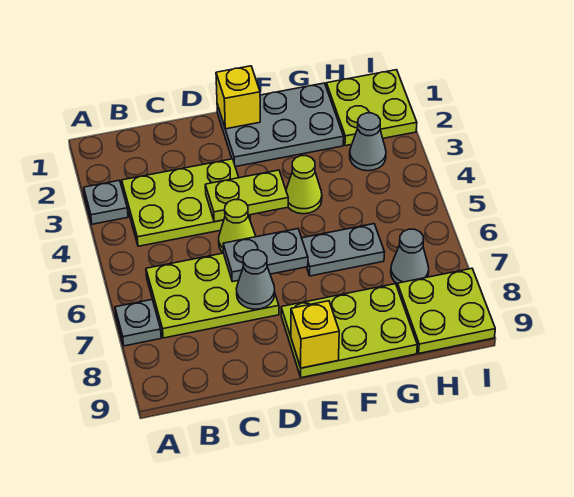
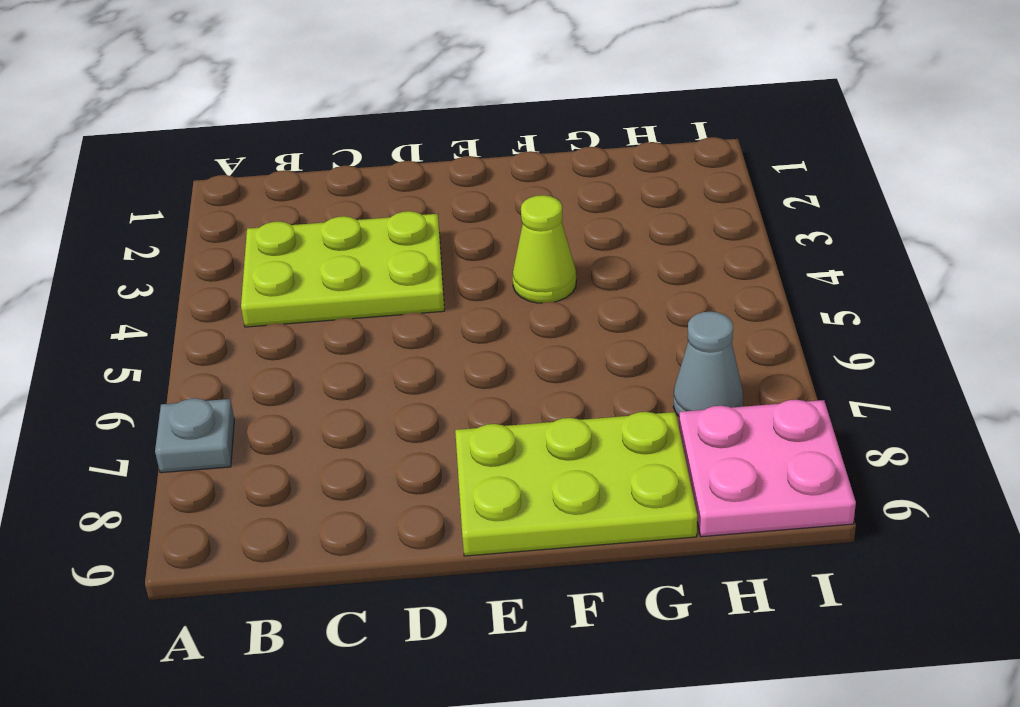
pink 2x2 plate [679,400,856,537] -> lime 2x2 plate [397,268,495,353]
none -> grey 1x1 plate [84,180,128,224]
none -> lime 2x3 plate [146,253,279,338]
none -> lime 1x1 cone [219,200,255,252]

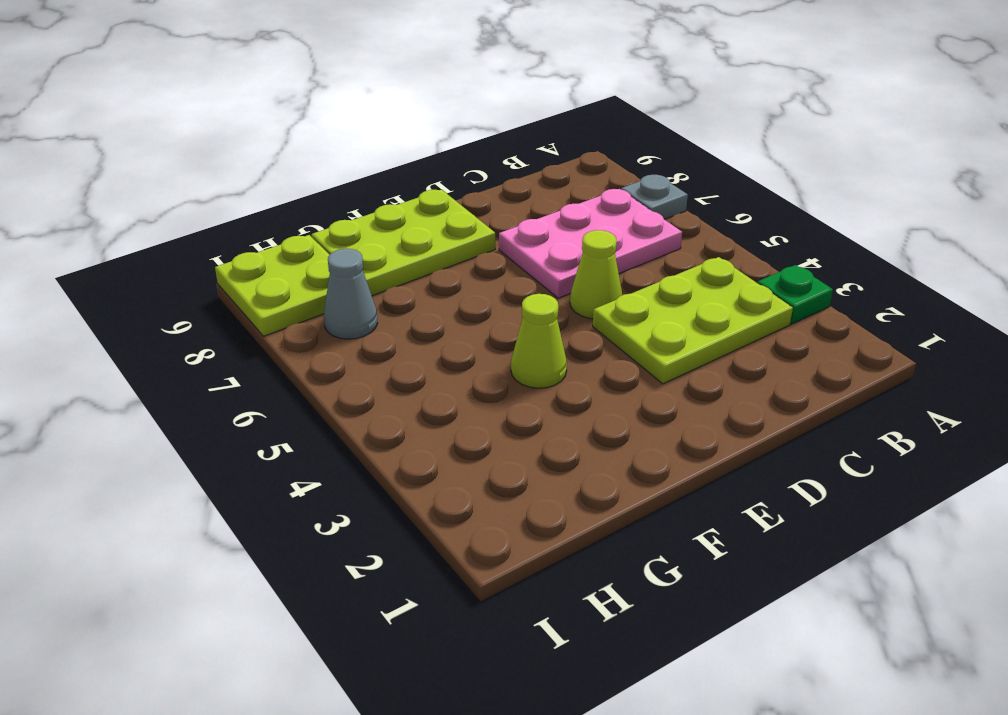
green 1x1 plate [758,265,833,324] -> grey 1x1 plate [84,180,128,224]
pink 2x3 plate [499,189,682,298] -> lime 2x3 plate [146,253,279,338]
none -> grey 2x3 plate [217,83,344,167]
none -> grey 1x2 plate [302,224,384,276]
none -> lime 2x2 plate [326,70,417,146]

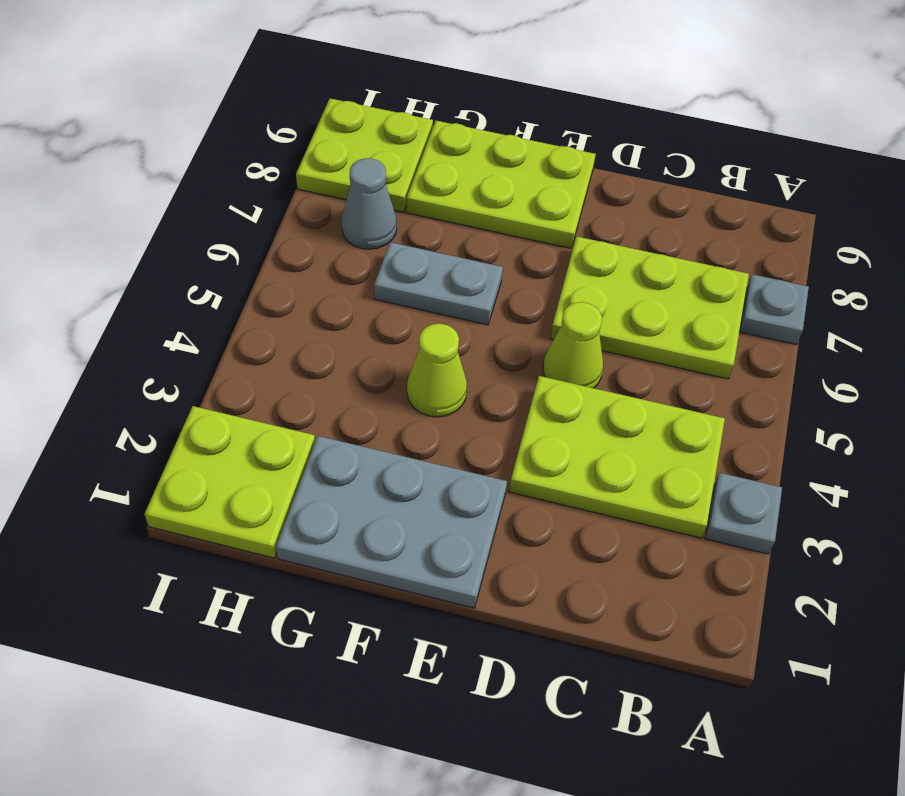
none -> grey 1x1 cone [350,113,386,171]
none -> lime 1x2 plate [205,170,288,222]
none -> grey 1x2 plate [223,229,308,282]

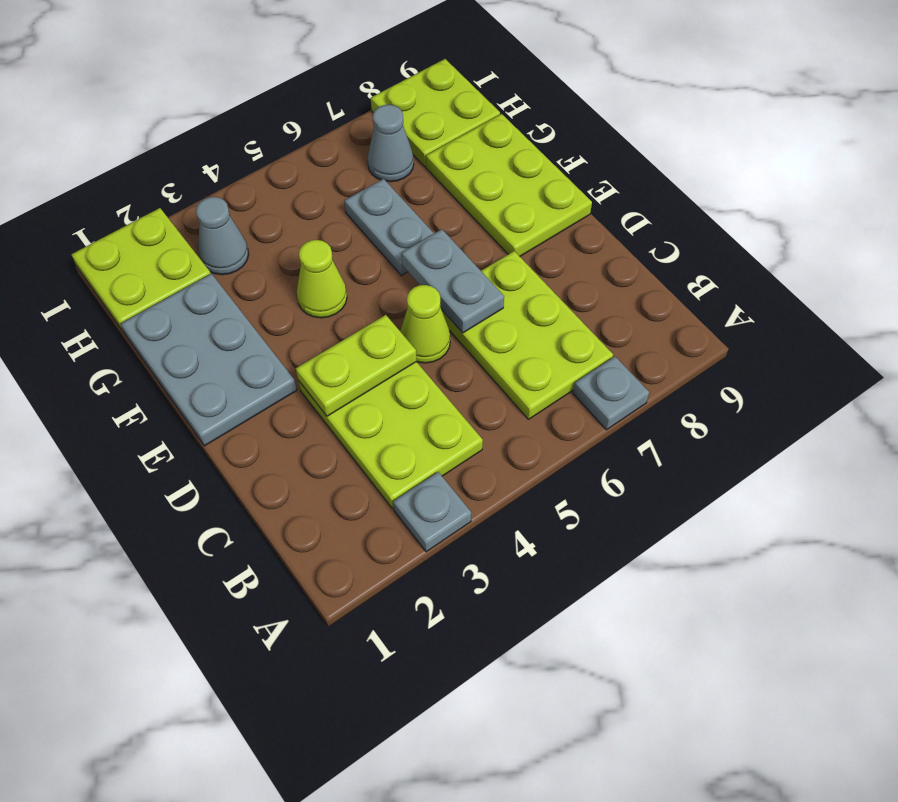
lime 1x2 plate [296,315,417,416] -> lime 1x2 plate turned to [205,170,288,222]
none -> grey 1x1 cone [236,250,275,309]
none -> yellow 1x1 brick [216,66,260,129]
none -> yellow 1x1 brick [291,301,339,368]

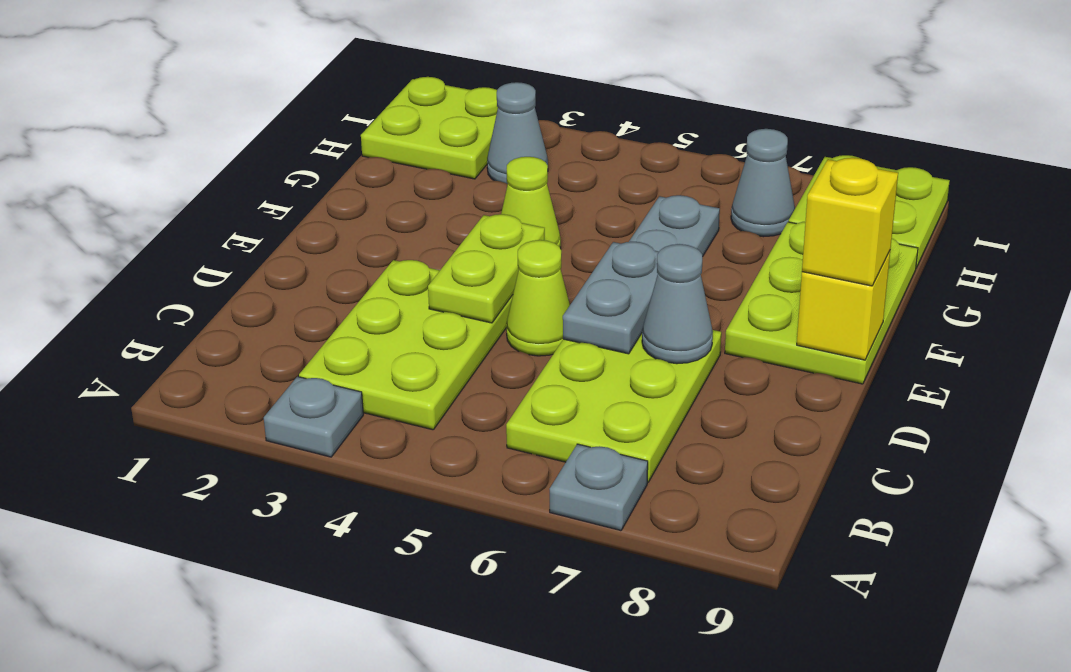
yellow 1x1 brick [802,158,898,286] -> yellow 1x1 brick moved to [216,66,260,129]
none -> grey 2x3 plate [217,83,344,167]

